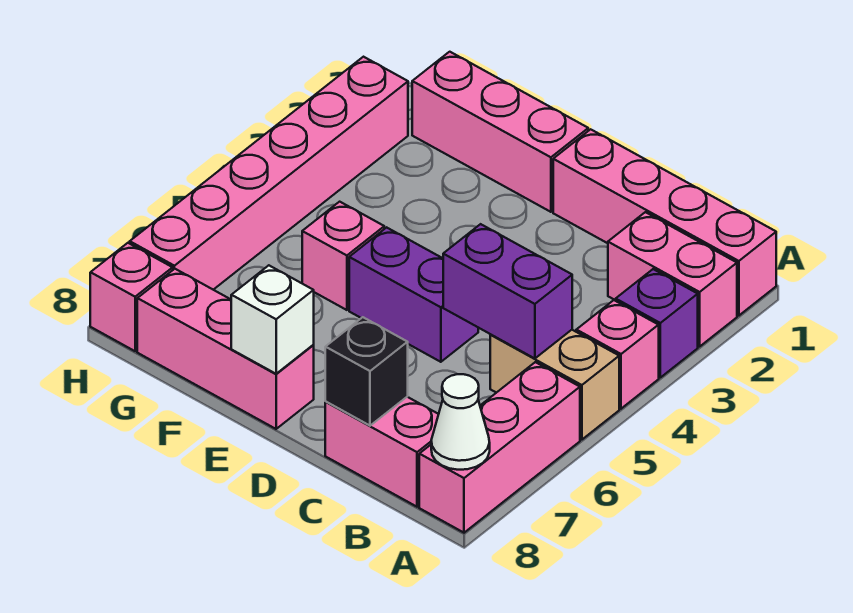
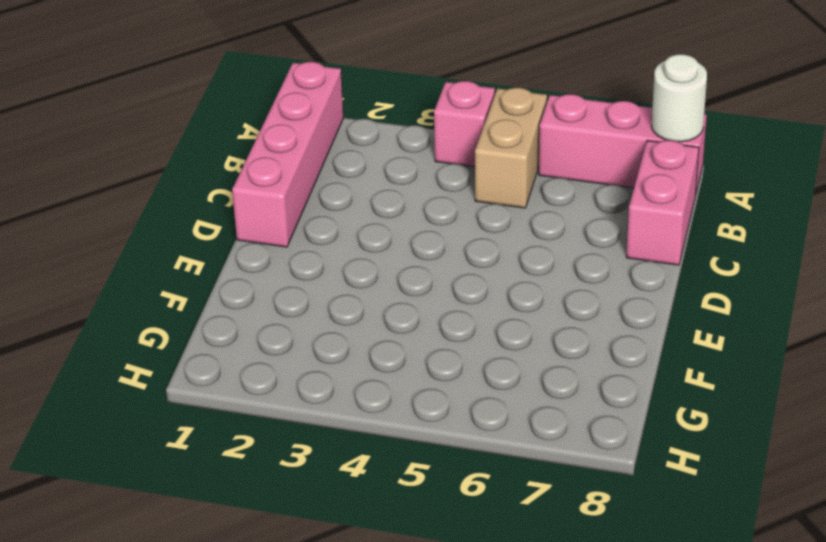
white 1x1 round brick [652,54,707,142] -> white 1x1 cone [431,374,490,470]
none -> pink 1x2 brick [608,212,737,347]
none -> purple 1x1 brick [616,269,698,377]
none -> purple 1x2 brick [349,227,478,362]

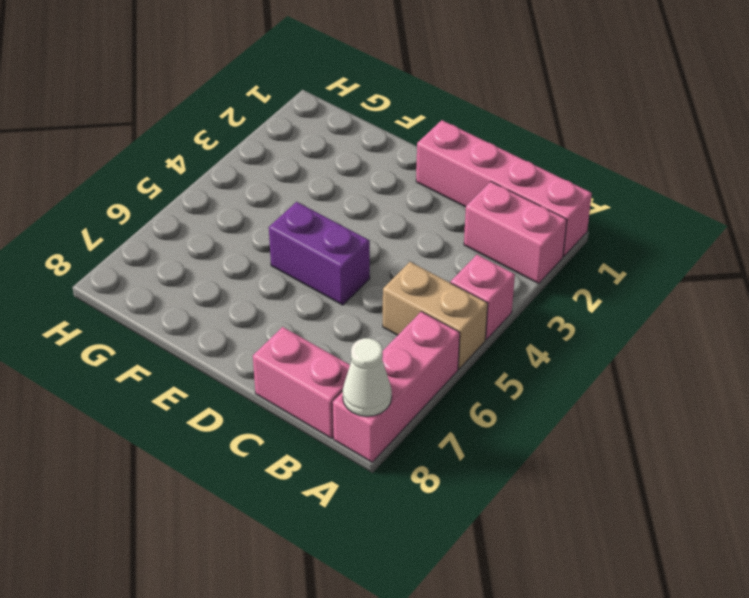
none -> purple 1x1 brick [616,269,698,377]
none -> pink 1x3 brick [412,52,588,212]
none -> pink 1x3 brick [137,269,314,429]

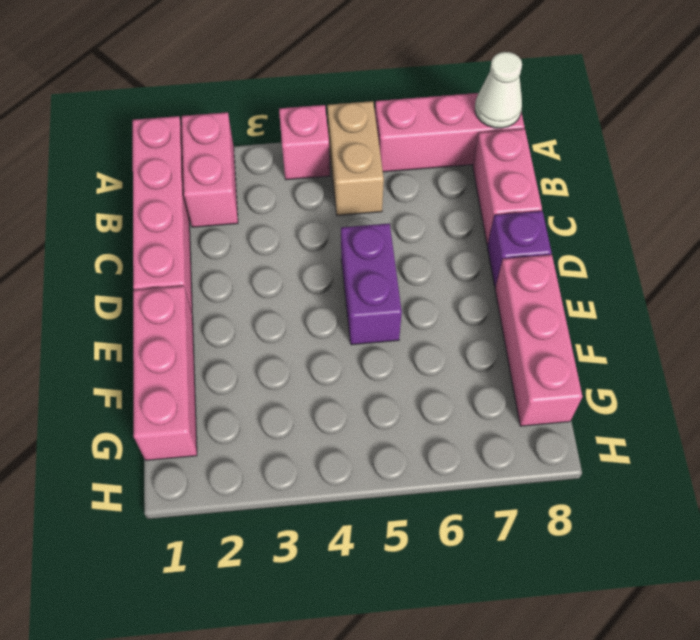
purple 1x1 brick [487,211,552,287] -> purple 1x1 brick moved to [616,269,698,377]
none -> pink 1x1 brick [302,202,384,310]
none -> pink 1x6 brick [130,57,408,290]
none -> pink 1x1 brick [90,243,173,351]

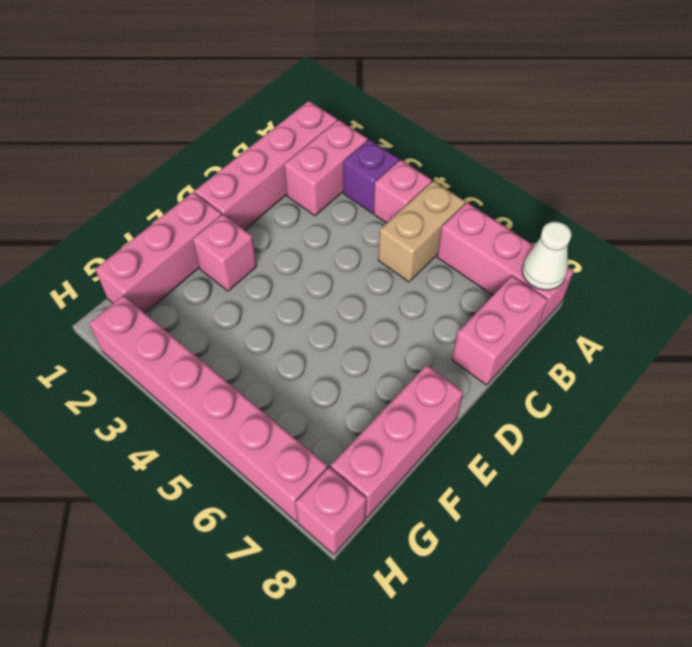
pink 1x1 brick [193,214,257,291] -> pink 1x1 brick moved to [302,202,384,310]
none -> purple 1x2 brick [349,227,478,362]
none -> purple 1x2 brick [443,224,572,359]
none -> black 1x1 brick [325,317,408,426]

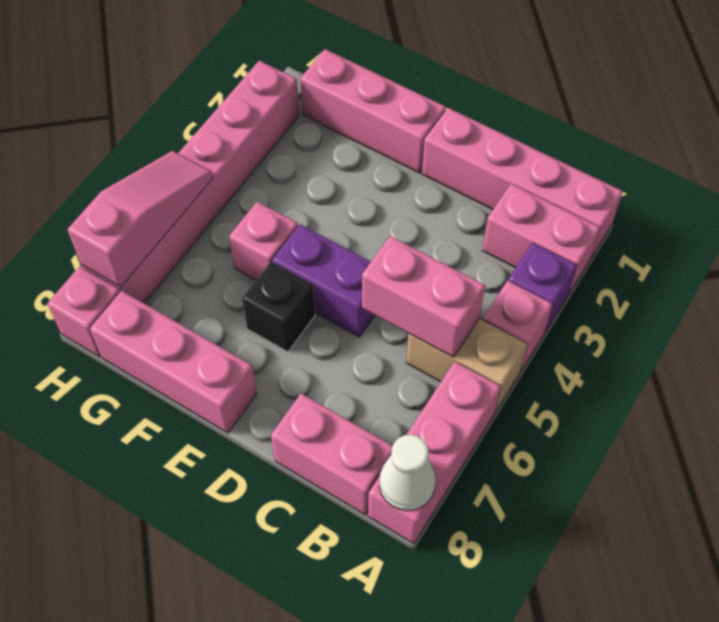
pink 1x2 brick [362,236,485,357] -> purple 1x2 brick [443,224,572,359]
black 1x1 brick [242,262,315,352] -> black 1x1 brick moved to [325,317,408,426]
pink 1x3 slope [67,151,213,287] -> none
none -> white 1x1 brick [231,265,314,374]

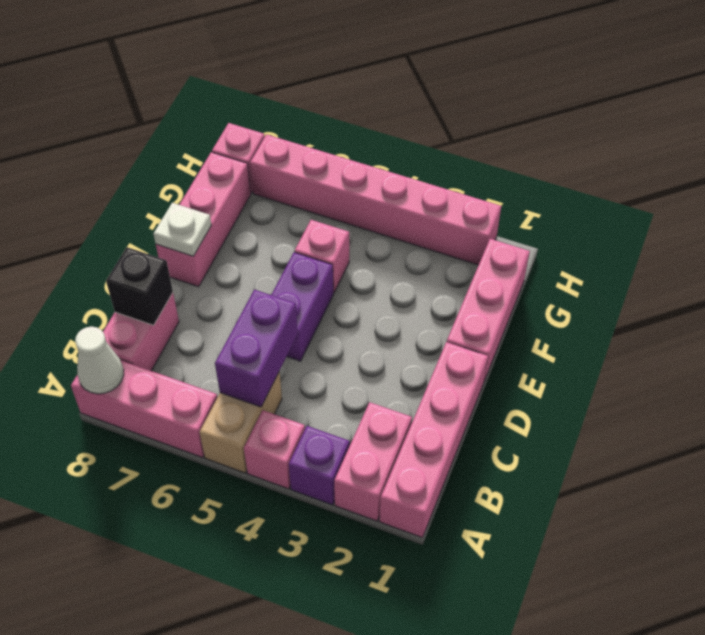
white 1x1 plate [154,203,211,256] -> white 1x1 brick [231,265,314,374]

